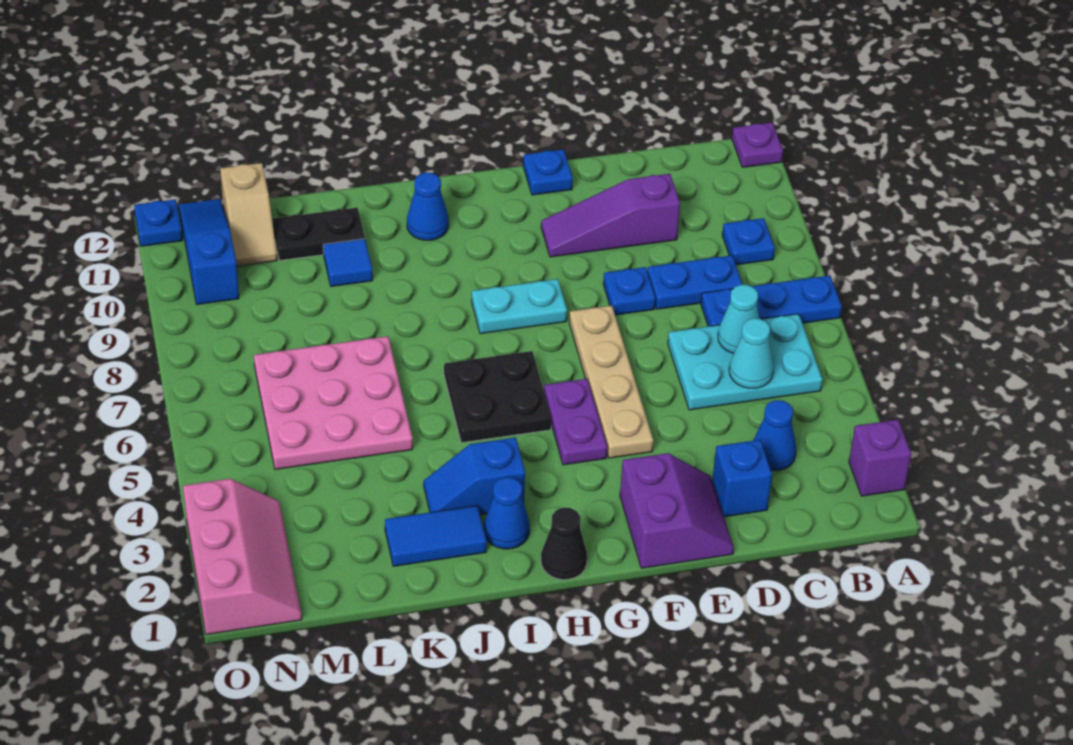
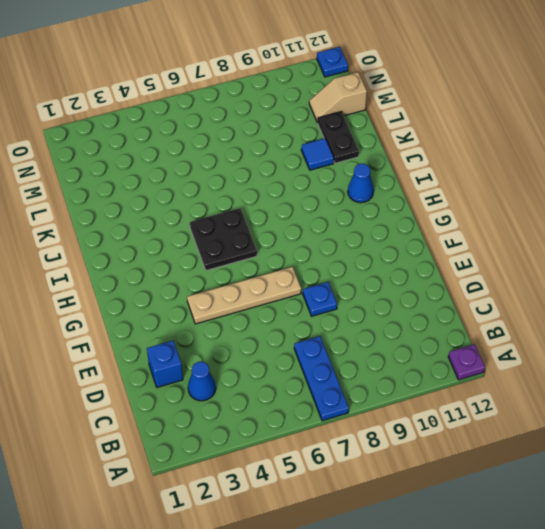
none -> purple 1x1 brick [849,420,911,496]
none -> cyan 2x3 plate [668,314,823,410]
none -> blue 1x1 plate [722,218,775,265]
none -> blue 1x2 plate [647,255,743,309]

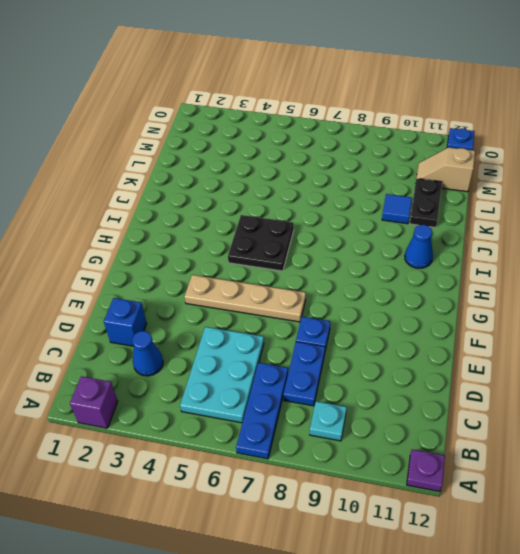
cyan 1x1 plate [310,401,347,441] -> blue 1x1 plate [722,218,775,265]
none -> purple 1x3 slope [541,174,680,257]
none -> purple 2x2 slope [620,453,734,568]
none -> blue 1x1 plate [523,149,573,195]
none -> purple 1x2 plate [544,379,607,465]

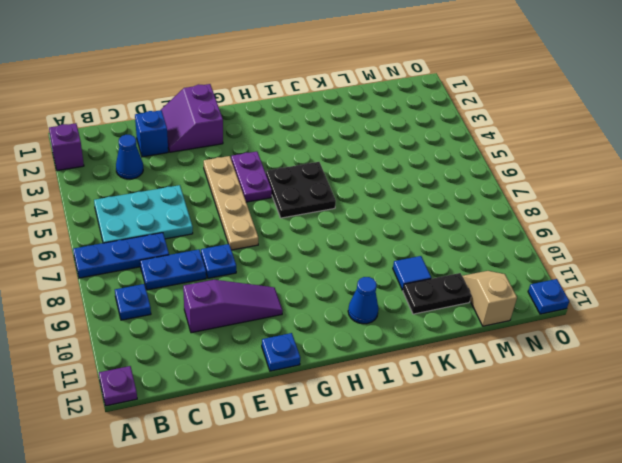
none -> cyan 1x2 plate [472,279,567,334]
none -> black 1x1 cone [541,508,587,580]
none -> blue 1x1 cone [484,477,530,549]
none -> blue 1x2 slope [424,438,525,515]

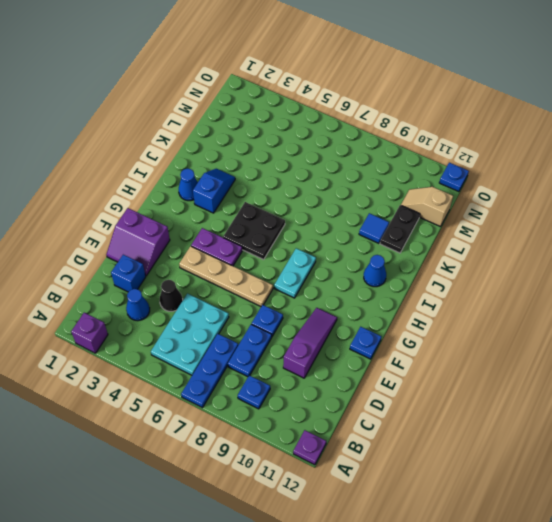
black 1x1 cone [160,280,183,311] -> black 1x1 cone moved to [541,508,587,580]
none -> blue 1x2 tile [385,506,487,566]
none -> pink 3x3 plate [254,336,413,469]
none -> pink 2x3 slope [183,479,302,635]
none -> blue 1x3 slope [179,199,239,305]

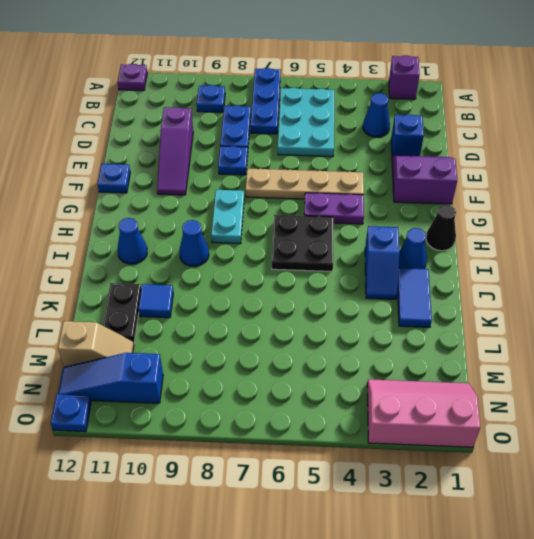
blue 1x1 cone [179,220,209,266] -> none
none -> pink 3x3 plate [254,336,413,469]
none -> cyan 1x1 cone [729,318,774,388]
none -> cyan 1x1 cone [718,285,759,353]

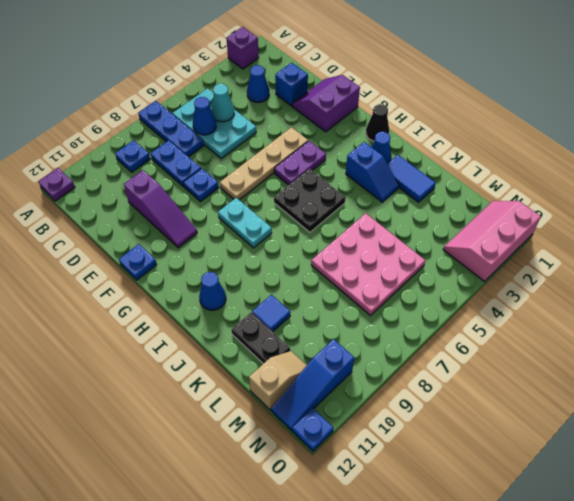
blue 1x1 cone [193,97,216,135] -> cyan 1x1 cone [718,285,759,353]

